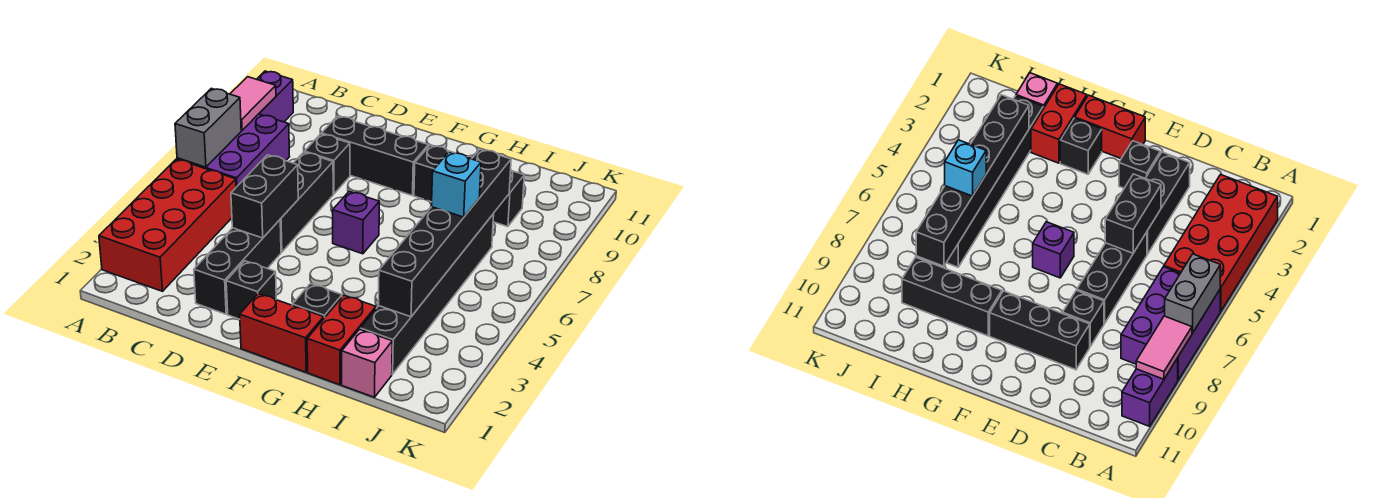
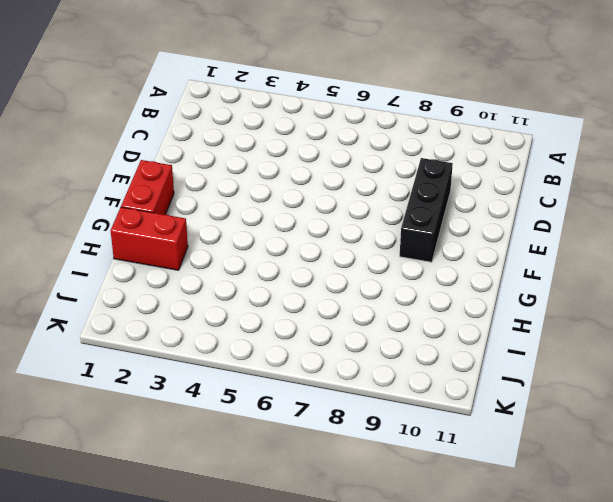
none -> red 2x4 brick [99,159,236,291]
none -> purple 2x3 brick [177,114,290,187]
none -> purple 1x2 brick [257,71,293,122]

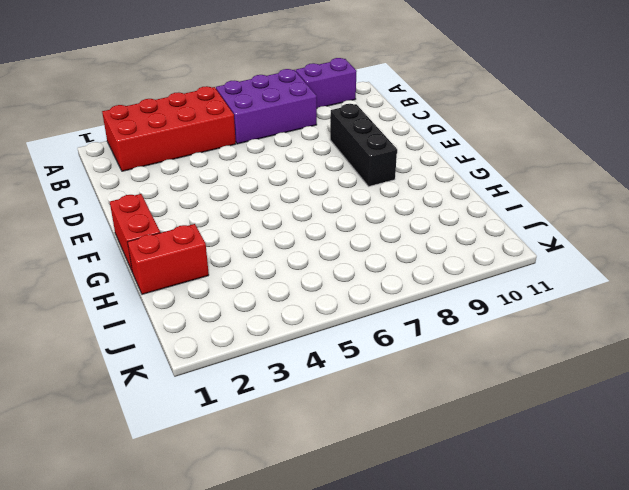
none -> black 1x3 brick [194,220,281,314]
none -> black 1x3 brick [280,152,333,252]
none -> black 1x1 brick [304,134,350,194]

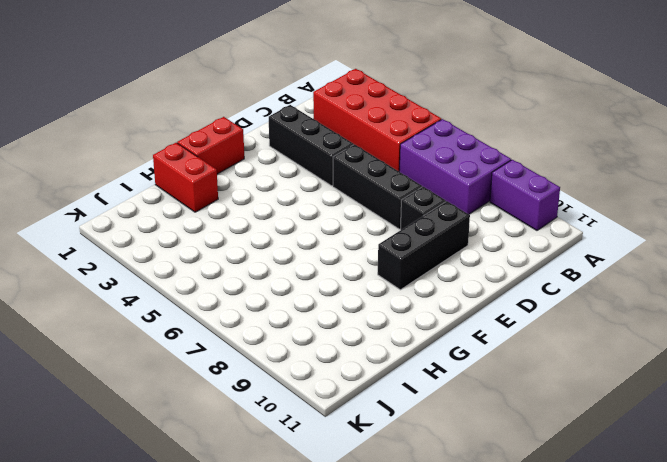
none -> black 1x1 brick [226,261,276,319]
none -> purple 1x1 brick [333,191,379,254]
none -> black 1x1 brick [292,284,342,318]

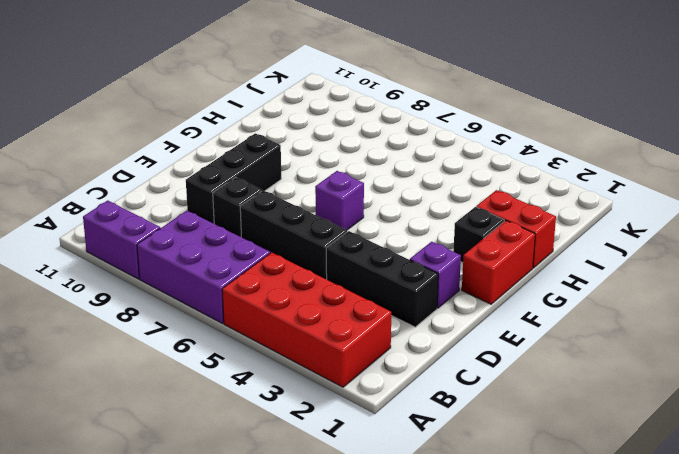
purple 1x1 brick [410,242,461,308] -> black 1x1 brick [226,261,276,319]
none -> black 1x3 brick [414,145,524,227]
none -> pink 1x1 brick [342,329,392,397]
none -> black 1x6 brick [360,214,494,374]

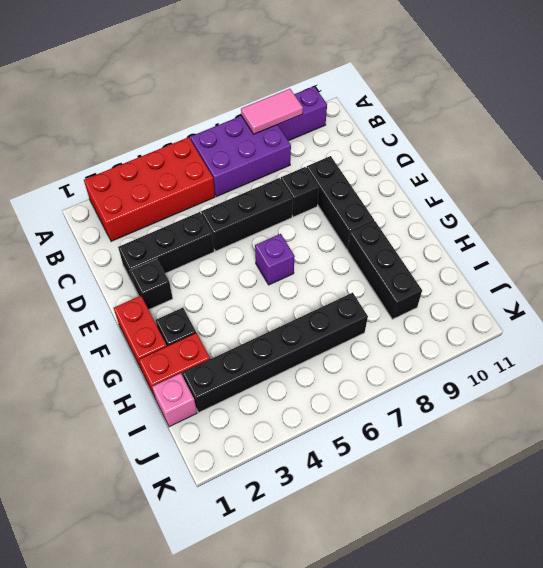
none -> grey 1x2 brick [175,88,241,167]
none -> black 1x2 brick [231,155,298,238]
none -> black 1x6 brick [378,149,511,317]

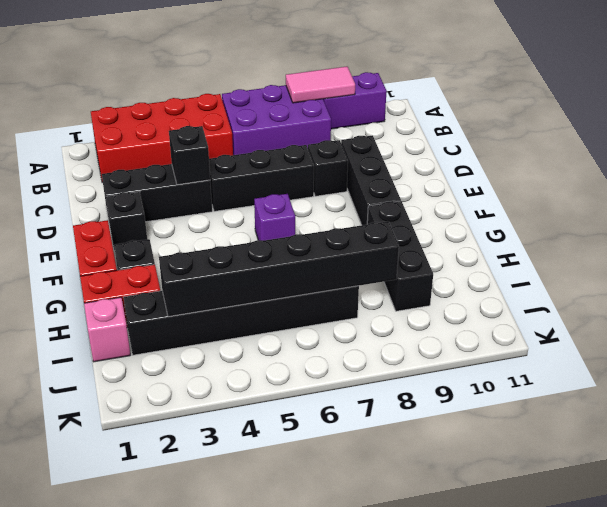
black 1x1 brick [169,126,210,185] -> black 1x2 brick [231,155,298,238]
none -> grey 1x2 brick [175,88,241,167]
none -> cyan 1x1 brick [432,152,481,217]

